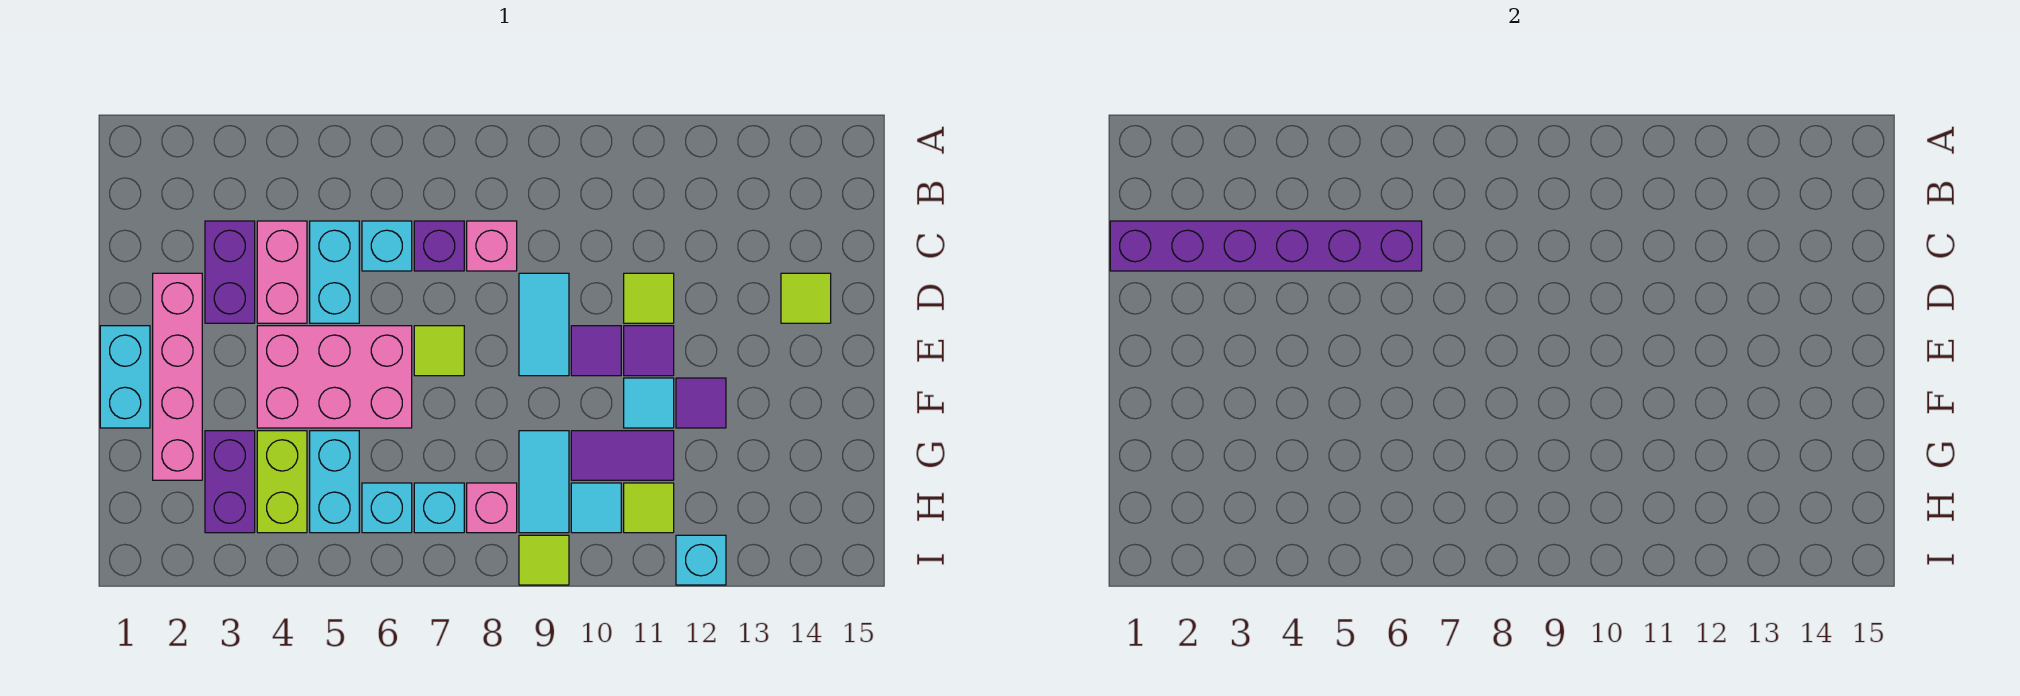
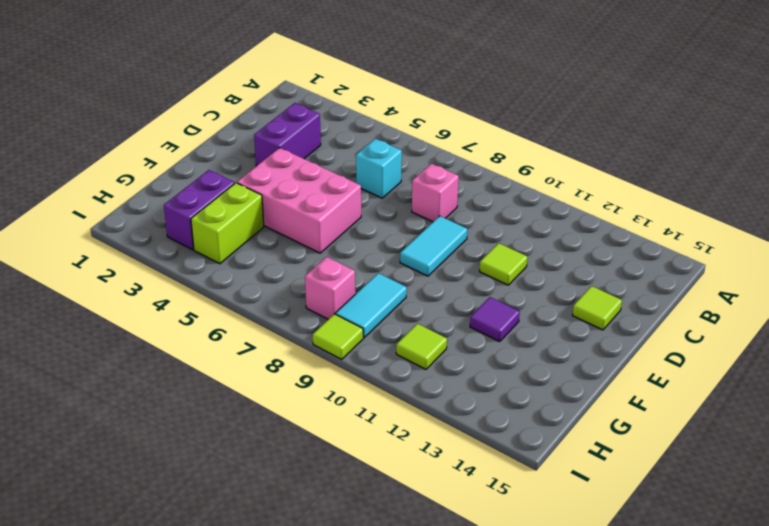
none -> pink 1x2 brick [257,221,307,323]
none -> cyan 1x2 brick [310,221,359,323]
none -> purple 1x1 brick [414,221,464,271]
none -> pink 1x4 brick [153,273,202,480]

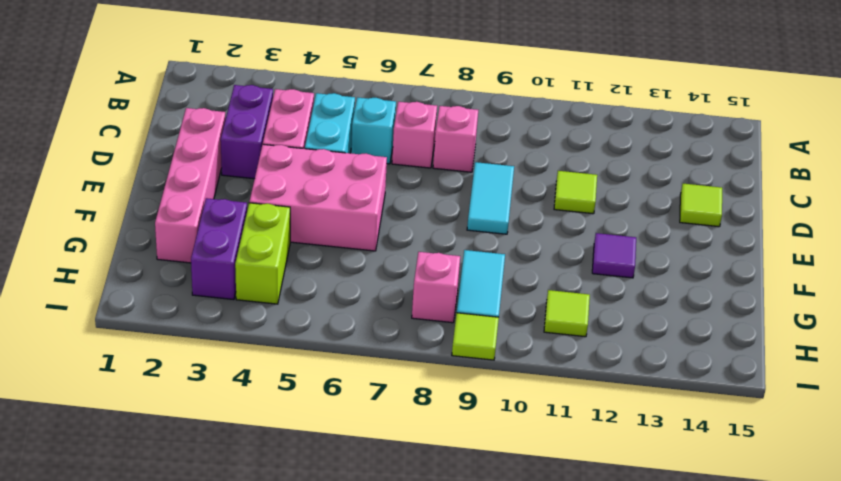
pink 1x1 brick [392,102,437,168] -> purple 1x1 brick [414,221,464,271]
none -> cyan 1x2 brick [100,326,150,428]
none -> lime 1x1 tile [414,326,464,376]
none -> purple 1x1 tile [571,326,621,376]
none -> purple 1x1 tile [624,326,674,376]

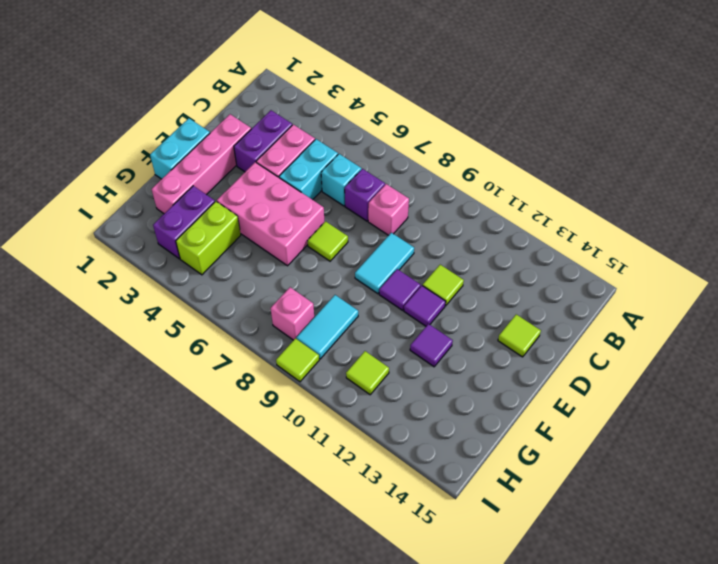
none -> cyan 1x1 tile [624,378,674,428]
none -> cyan 1x2 brick [310,431,359,533]
none -> purple 1x2 tile [571,431,674,480]
none -> cyan 1x1 brick [362,483,412,533]

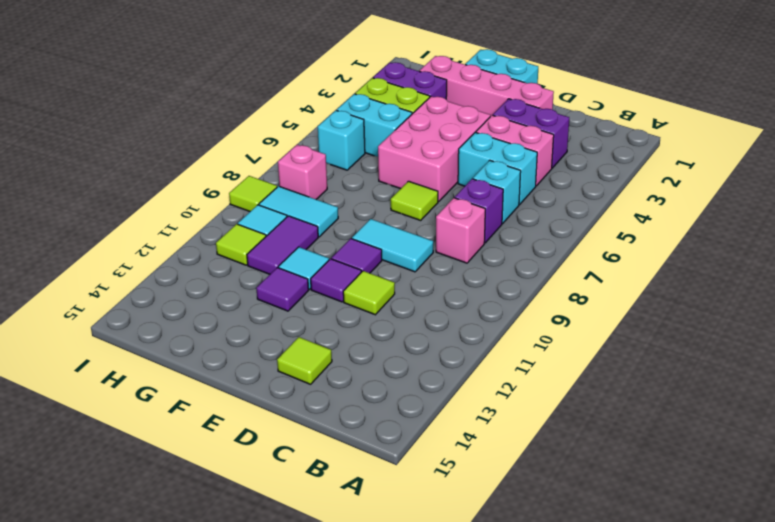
none -> cyan 1x1 brick [414,483,464,533]
none -> cyan 1x1 brick [676,535,726,585]
none -> purple 1x6 brick [1110,221,1422,271]

